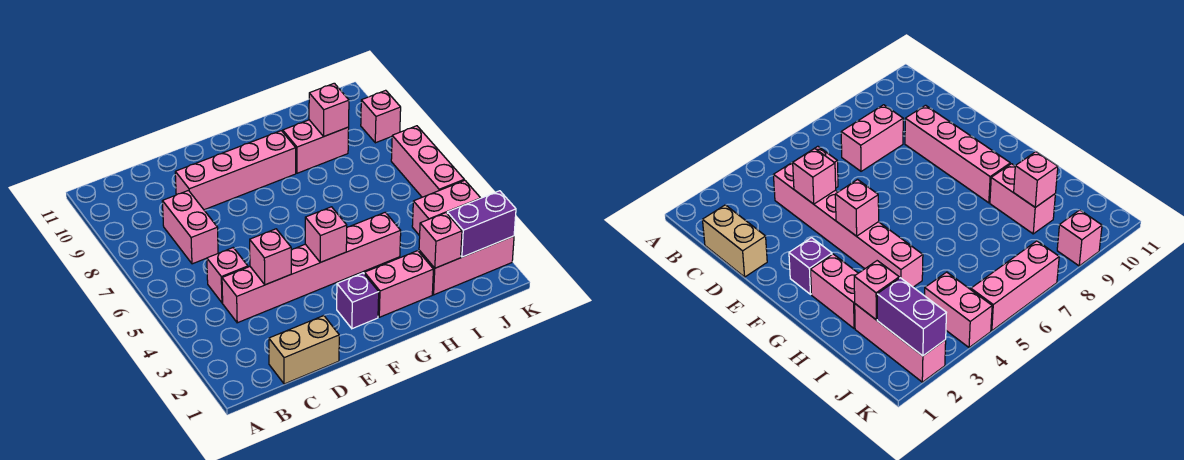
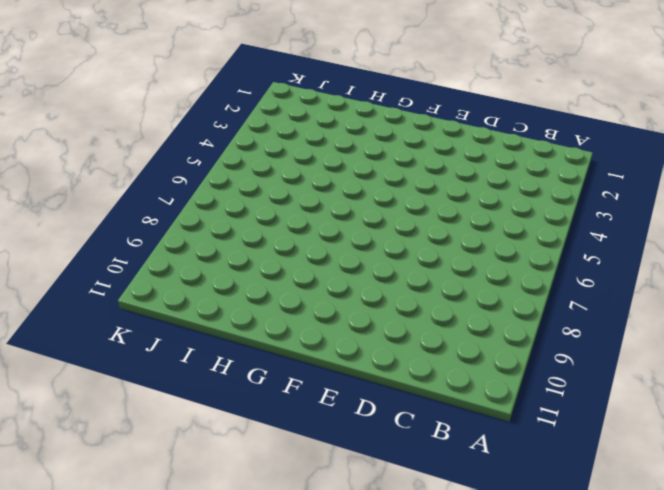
none -> tan 1x2 brick [269,316,339,384]
none -> pink 1x6 brick [222,212,401,323]
none -> pink 1x1 brick [207,248,248,303]

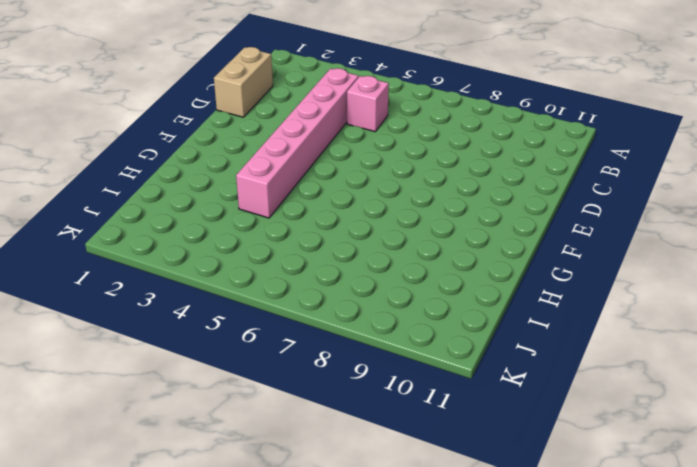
none -> pink 1x2 brick [162,190,218,264]
none -> pink 1x4 brick [175,131,296,210]
none -> purple 1x1 brick [337,273,379,329]

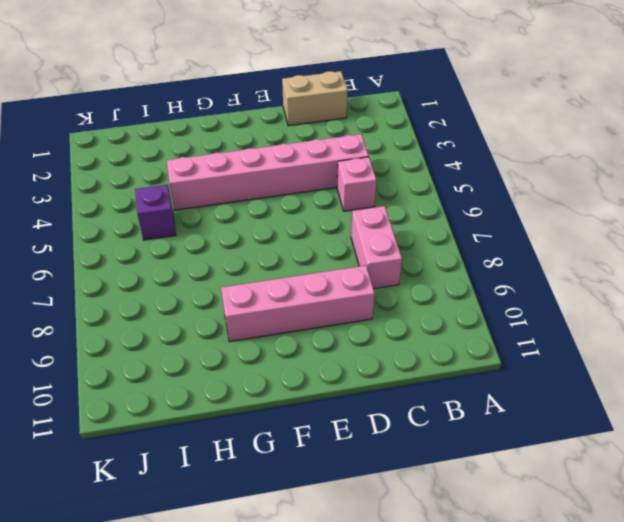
purple 1x1 brick [135,185,176,240] -> purple 1x1 brick moved to [337,273,379,329]
none -> pink 1x2 brick [365,251,433,317]
none -> pink 1x2 brick [283,120,349,173]
none -> pink 1x3 brick [419,236,514,295]

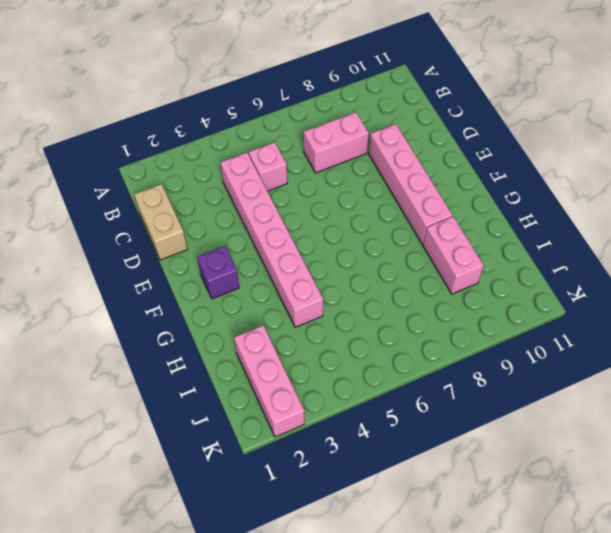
none -> pink 1x2 brick [365,251,433,317]
none -> pink 1x2 brick [412,180,480,236]
none -> pink 1x3 brick [391,126,464,197]

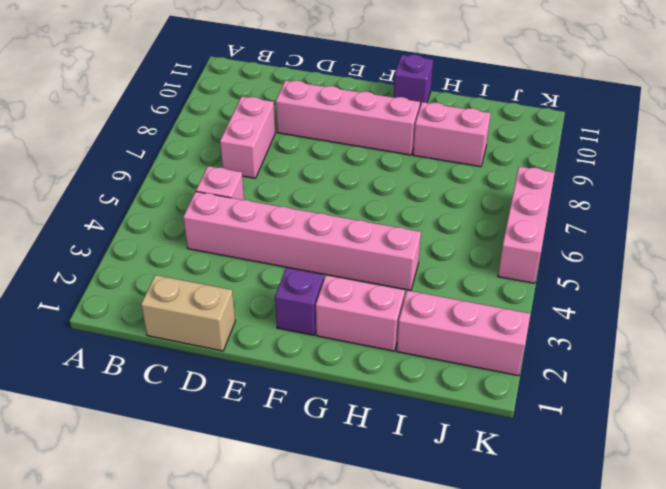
purple 1x1 brick [394,55,433,106] -> none
none -> pink 1x2 brick [412,180,480,236]
none -> pink 1x1 brick [361,90,401,143]
none -> pink 1x1 brick [250,229,291,285]

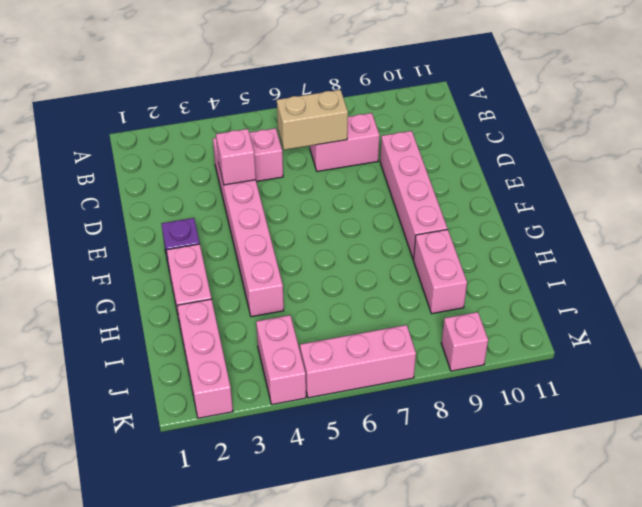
tan 1x2 brick [277,90,348,150] -> tan 1x2 brick turned to [269,316,339,384]
none -> pink 1x1 brick [305,207,347,262]
none -> pink 1x1 brick [419,212,462,268]
none -> pink 1x1 brick [309,83,349,137]

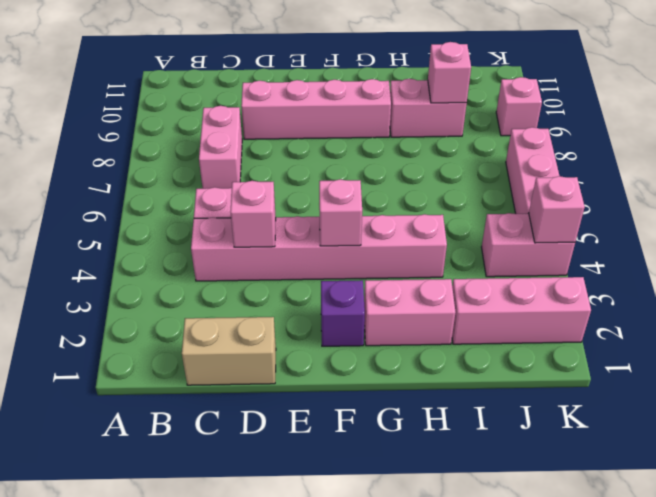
pink 1x1 brick [529,176,585,243] -> pink 1x1 brick moved to [419,212,462,268]
none -> purple 1x2 brick [447,191,516,257]

